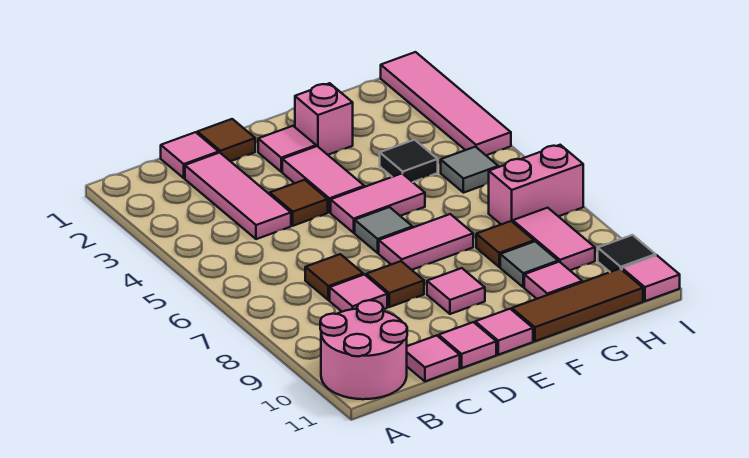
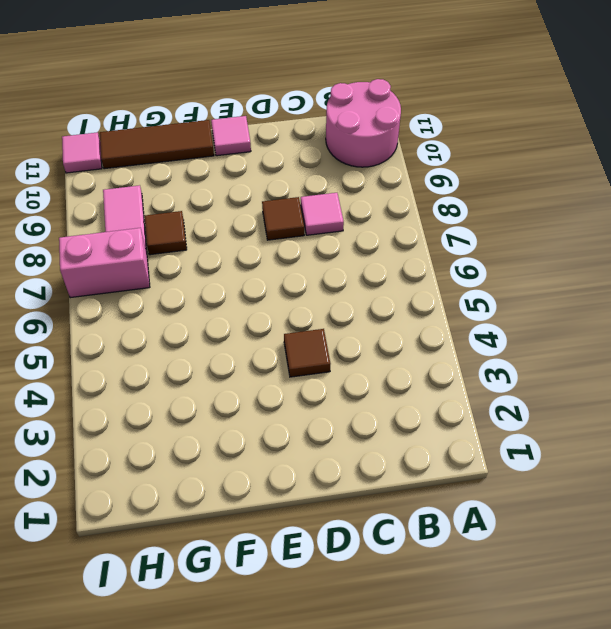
none -> pink 1x1 tile [161,132,219,178]
none -> pink 1x3 tile [185,153,291,239]
none -> brown 1x1 tile [305,254,363,300]

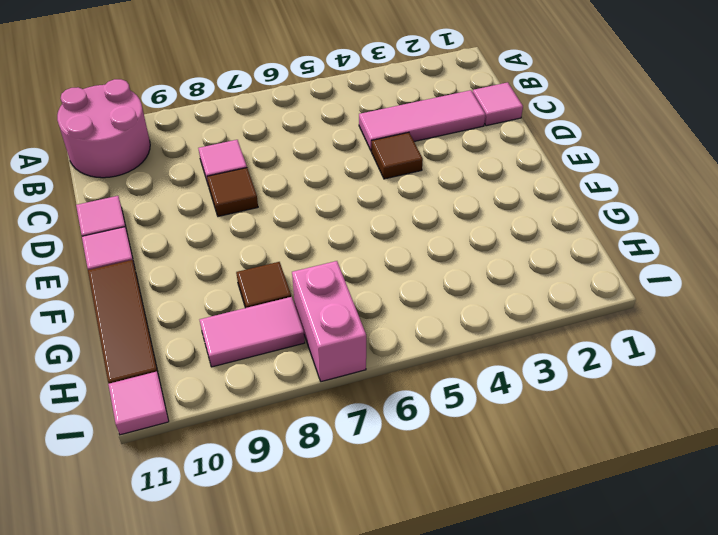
none -> brown 1x1 tile [305,254,363,300]
none -> pink 1x1 tile [407,336,460,381]
none -> brown 1x1 tile [197,119,255,161]

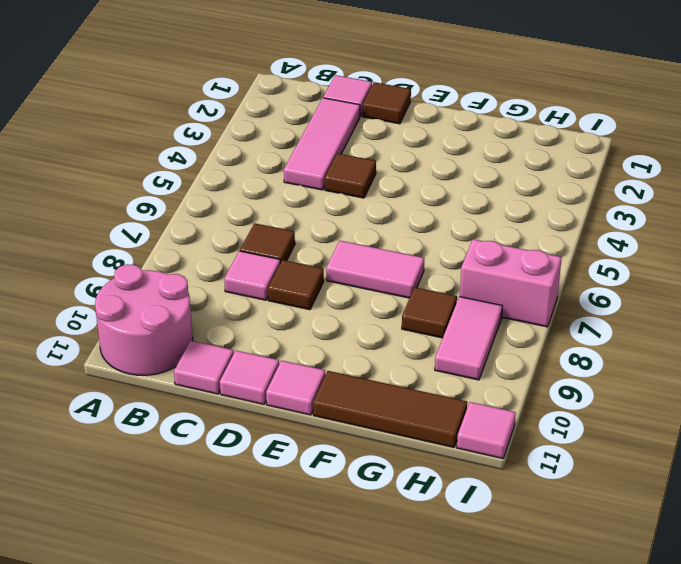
none -> pink 1x1 tile [258,126,316,172]
none -> pink 1x2 tile [282,146,364,212]
none -> pink 1x2 tile [331,174,425,233]

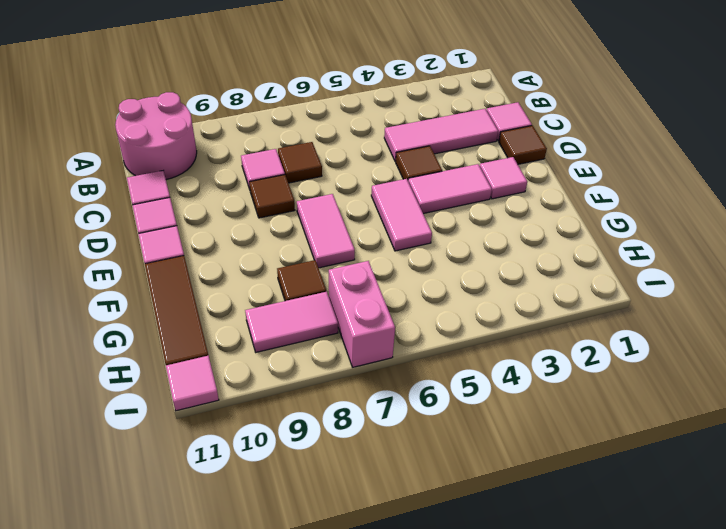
none -> grey 1x1 tile [355,207,413,253]
none -> pink 1x1 tile [427,268,485,314]
none -> pink 1x1 brick [295,83,353,155]

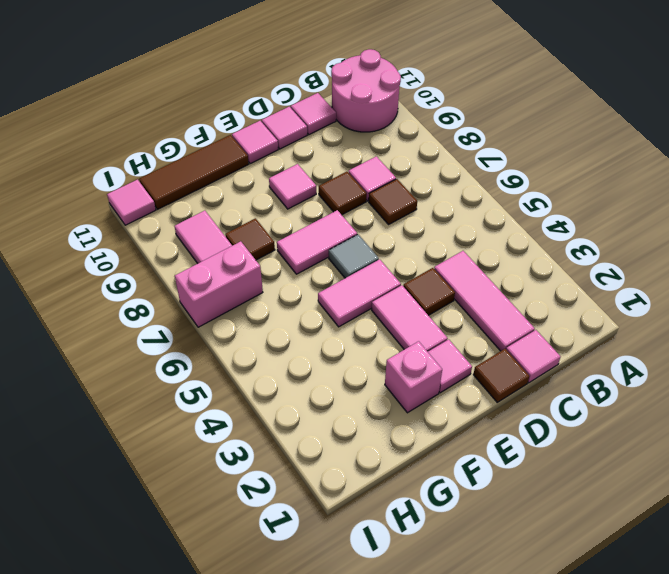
none -> black 1x1 tile [380,140,438,182]
none -> grey 1x1 tile [500,241,558,287]
none -> pink 1x1 tile [524,262,582,299]

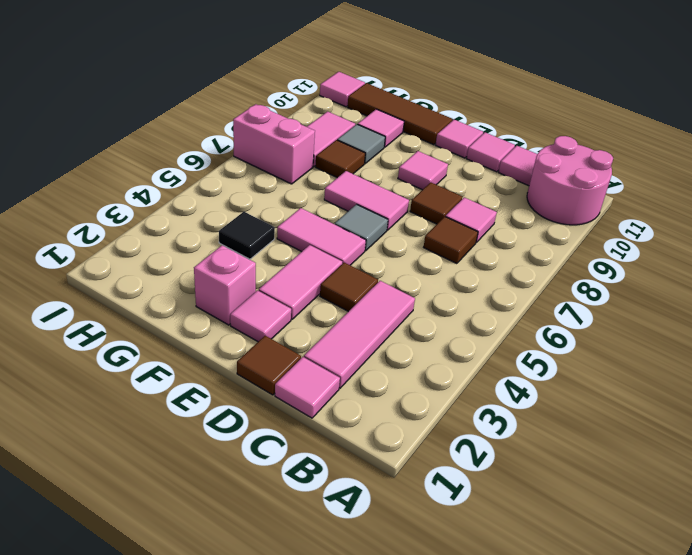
none -> grey 1x1 tile [441,147,498,193]
none -> pink 1x4 tile [381,52,511,155]
none -> black 1x1 tile [598,235,656,272]

